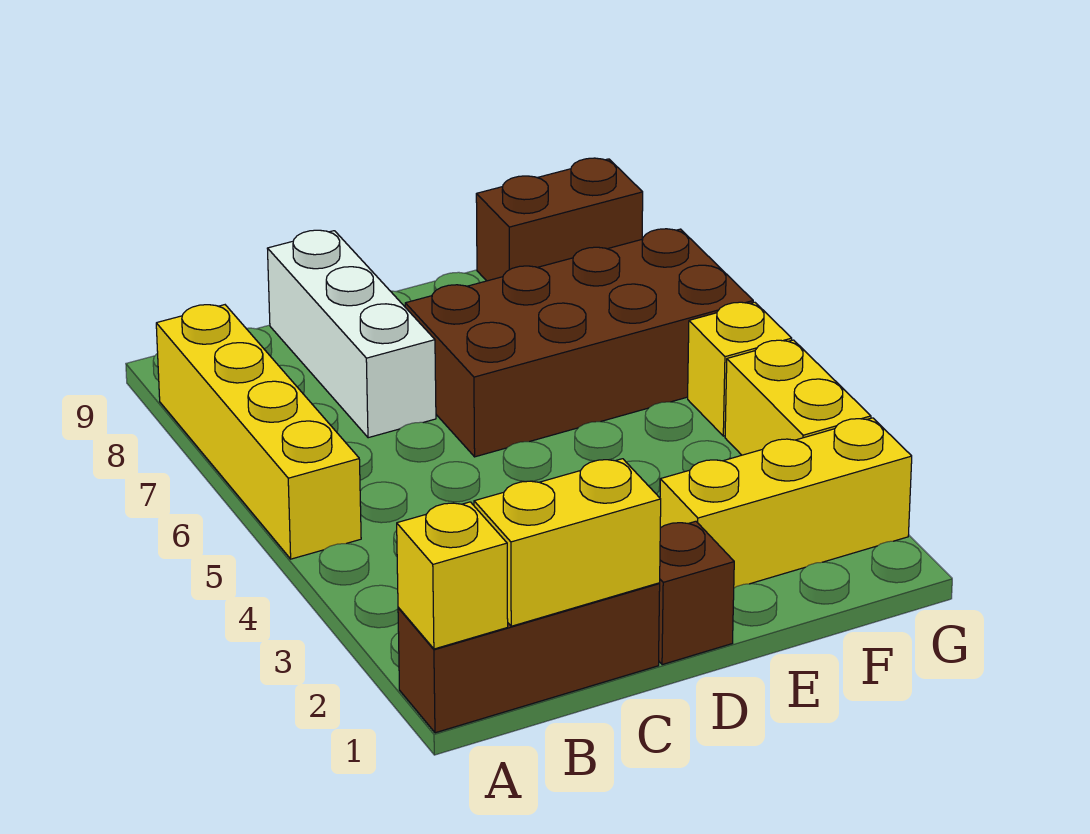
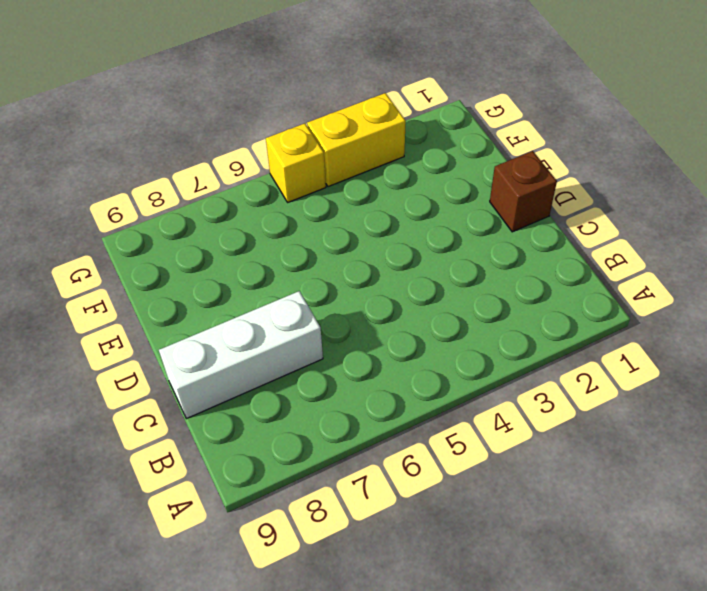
none -> brown 1x3 brick [398,583,660,733]
none -> yellow 1x4 brick [156,305,361,559]

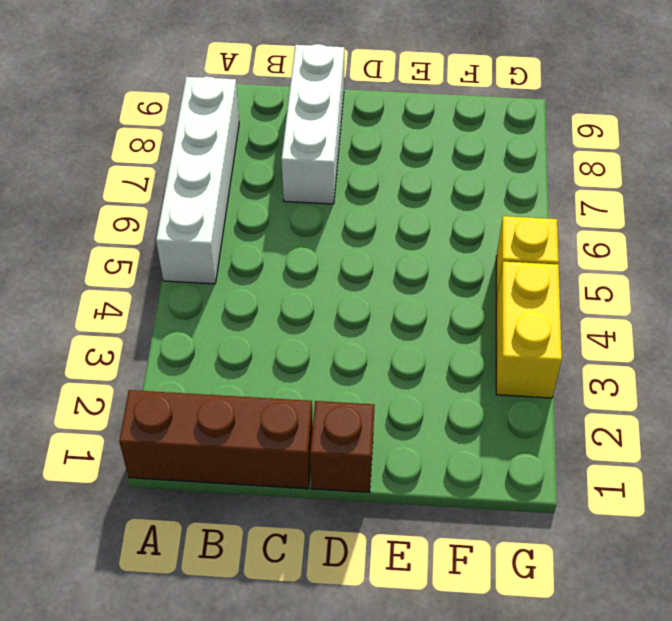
white 1x4 brick [156,77,239,284] -> yellow 1x4 brick [156,305,361,559]
none -> brown 2x4 brick [405,229,753,457]
none -> yellow 1x3 brick [660,418,912,588]

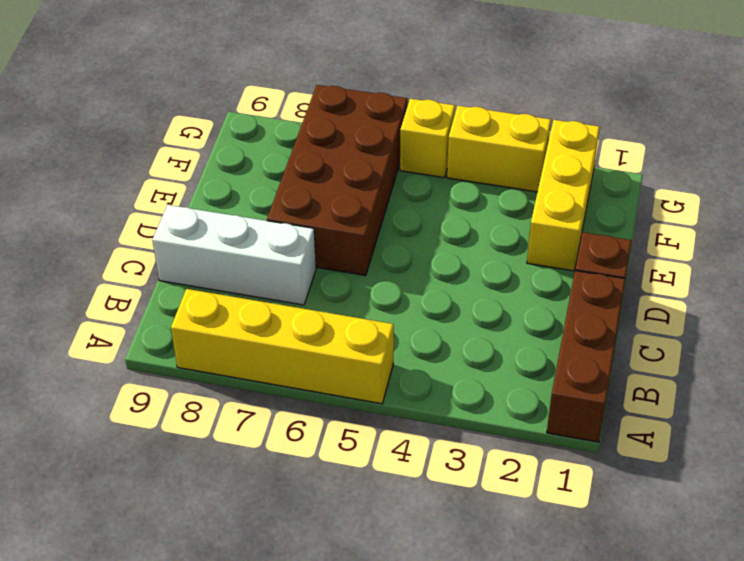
none -> brown 1x2 brick [476,158,643,281]
none -> yellow 1x1 brick [397,502,508,649]

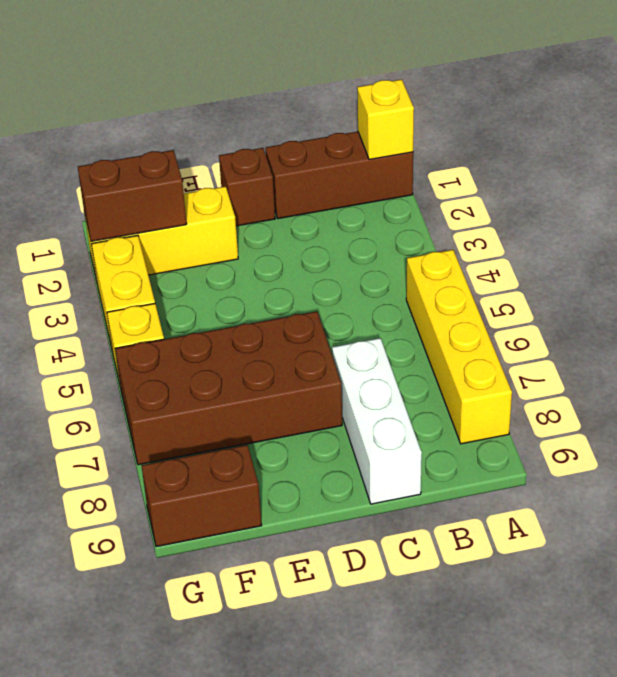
brown 1x2 brick [78,150,187,241] -> none
none -> yellow 1x2 brick [474,459,661,626]

